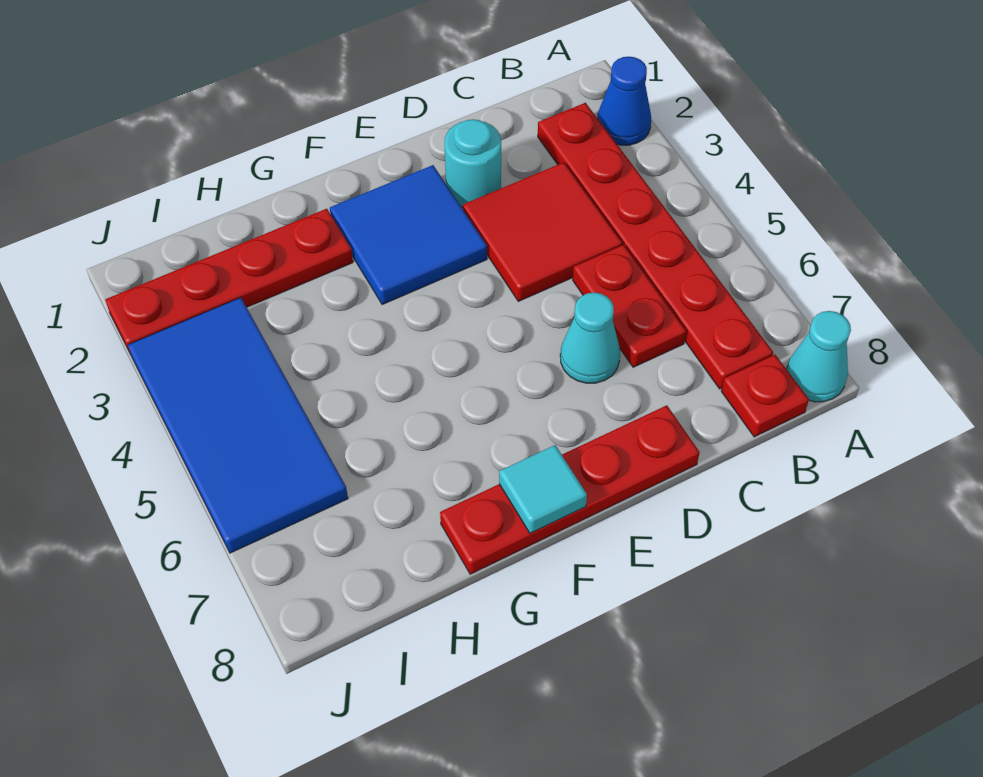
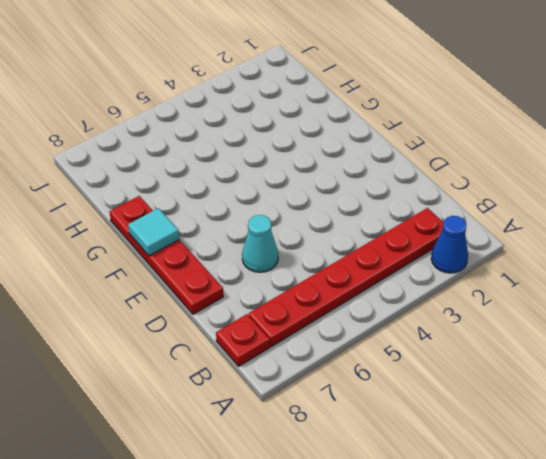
none -> cyan 1x1 cone [787,311,851,402]
none -> red 2x2 tile [463,162,622,301]
none -> red 1x2 plate [573,245,686,367]

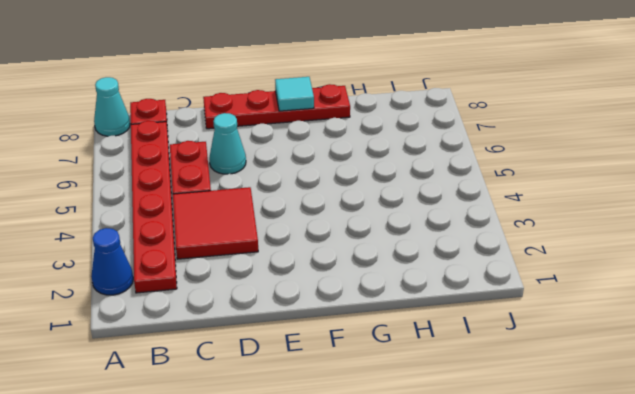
none -> cyan 1x1 round brick [445,119,501,207]
none -> blue 2x2 tile [330,165,487,305]
none -> red 1x4 plate [105,209,353,354]

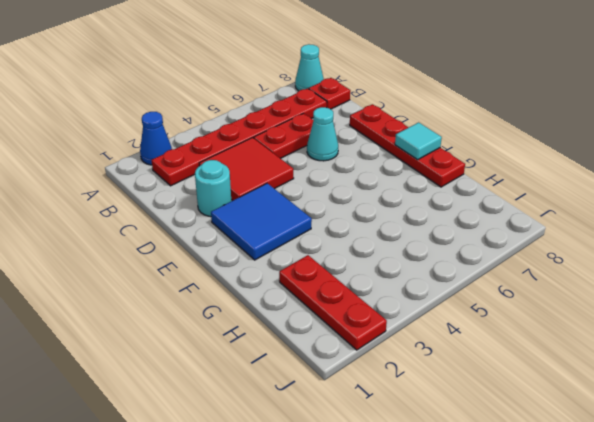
red 1x3 plate [279,255,387,350] -> red 1x4 plate [105,209,353,354]
none -> blue 2x4 tile [128,298,348,553]

